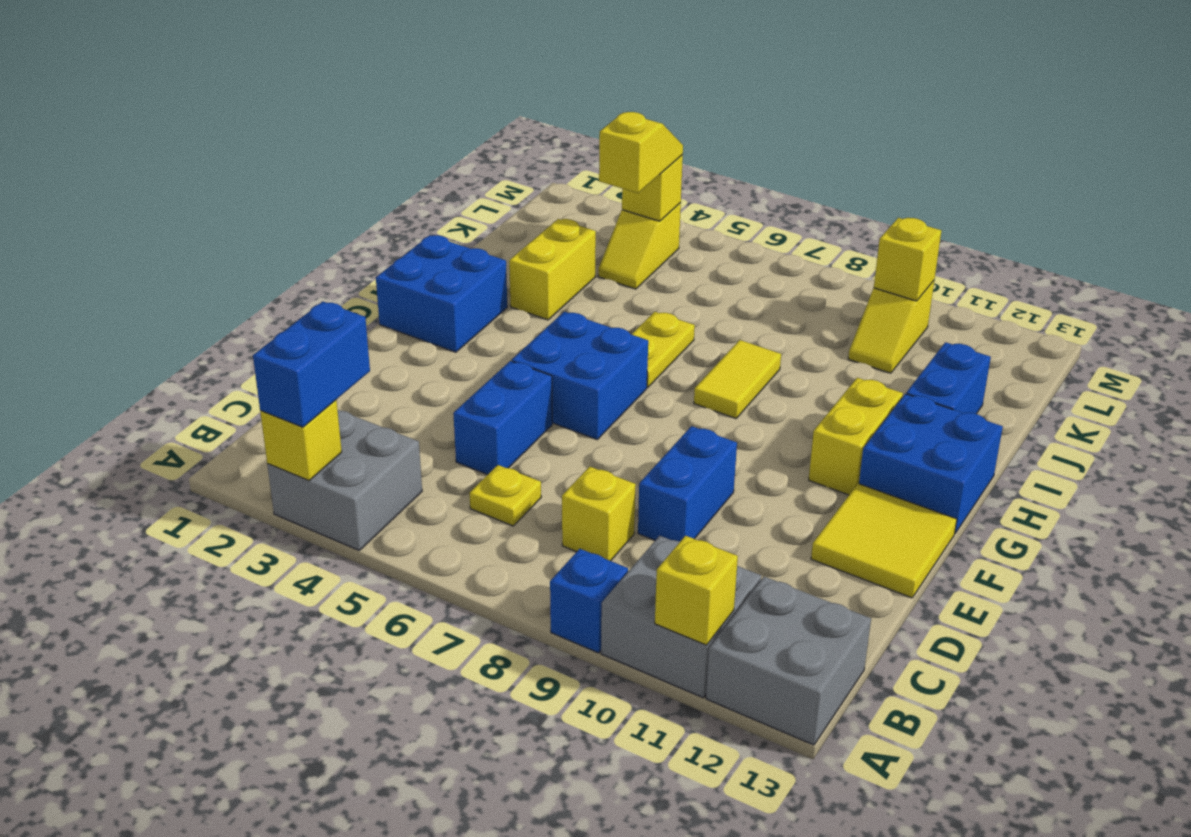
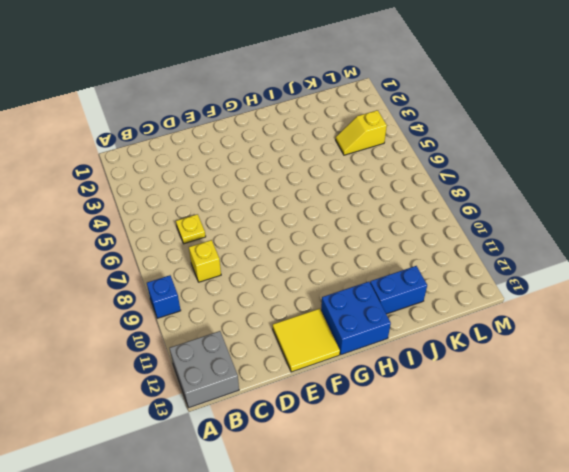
none -> grey 2x2 brick [267,410,422,550]
none -> grey 2x2 brick [601,536,761,697]
none -> blue 1x2 brick [453,361,552,475]

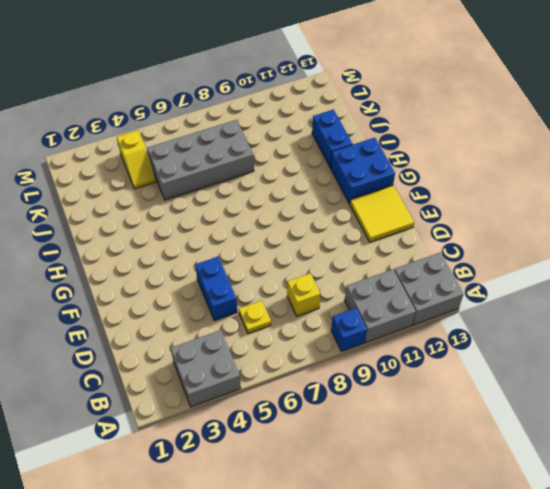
grey 2x4 brick [147,120,254,200] -> none
none -> blue 1x2 brick [638,426,737,542]
none -> blue 2x2 brick [512,312,648,439]
none -> blue 2x2 brick [376,235,507,352]

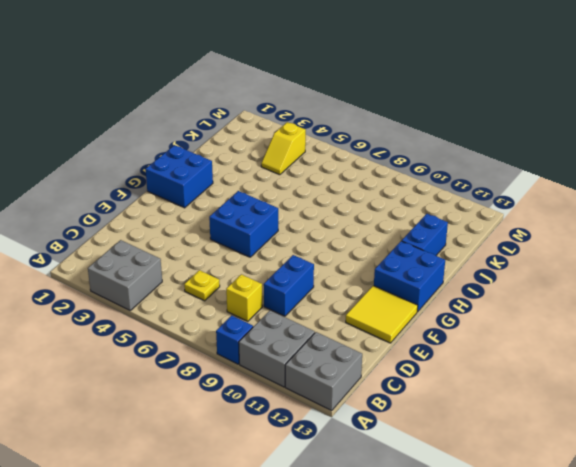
none -> blue 1x2 brick [453,361,552,475]
none -> yellow 1x2 brick [809,378,903,495]
none -> yellow 1x2 plate [632,312,695,387]

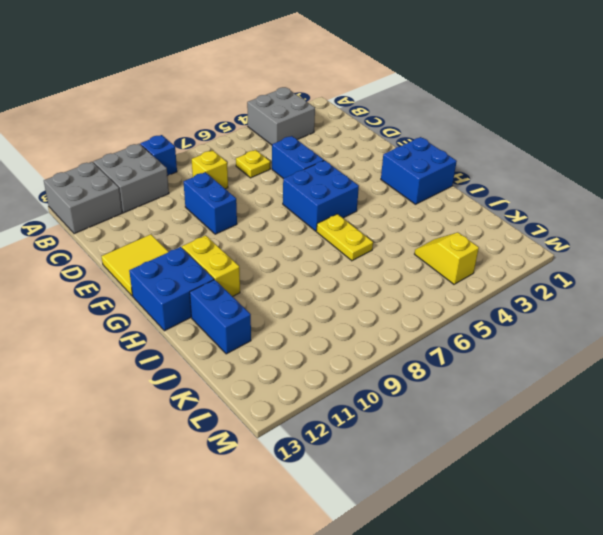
none -> yellow 1x2 tile [694,340,781,418]
none -> yellow 1x2 brick [509,219,596,320]
none -> yellow 1x2 slope [848,281,934,373]

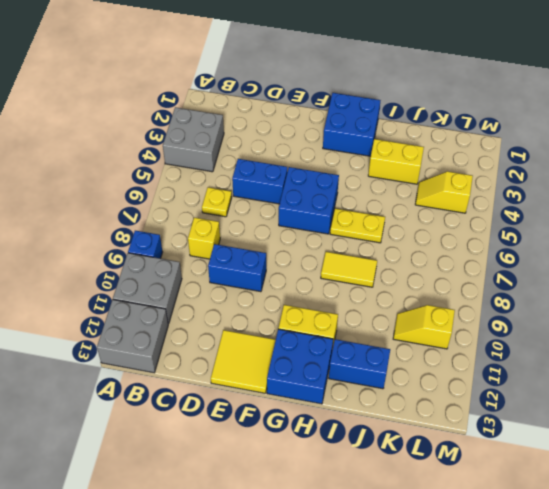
none -> yellow 1x1 brick [260,400,342,480]
none -> yellow 1x1 brick [655,536,738,645]
none -> yellow 1x1 brick [622,155,683,221]

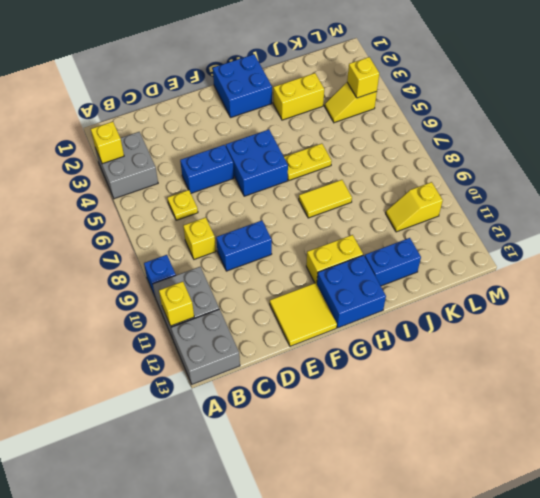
none -> yellow 1x1 brick [874,218,941,301]
none -> blue 1x2 brick [253,301,370,427]
none -> yellow 1x2 slope [599,112,683,193]

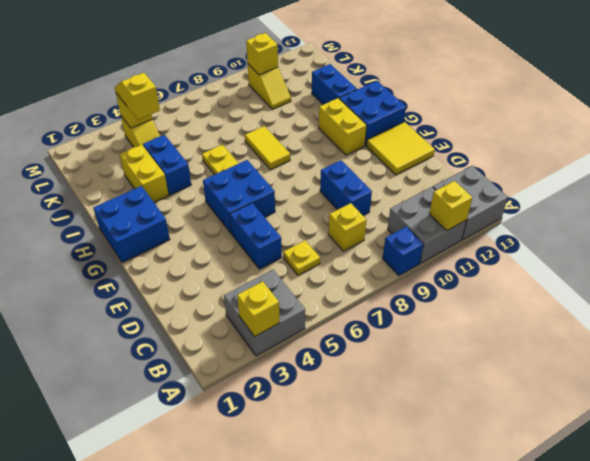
blue 1x2 brick [143,135,191,195] -> blue 1x2 brick moved to [253,301,370,427]

